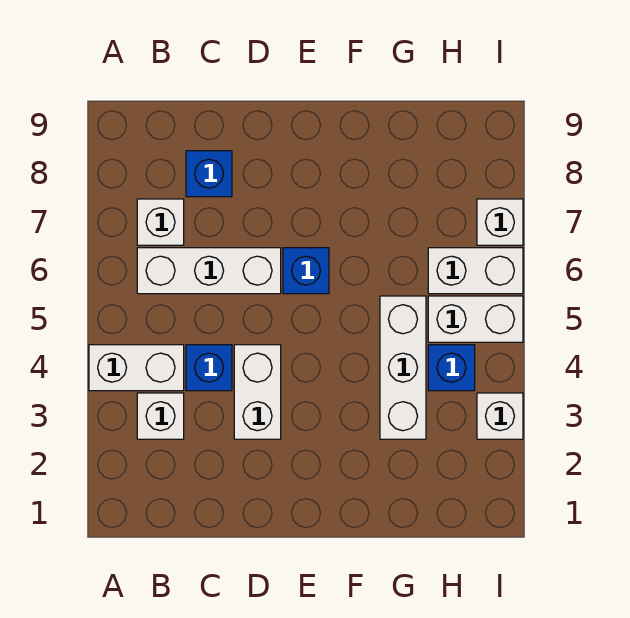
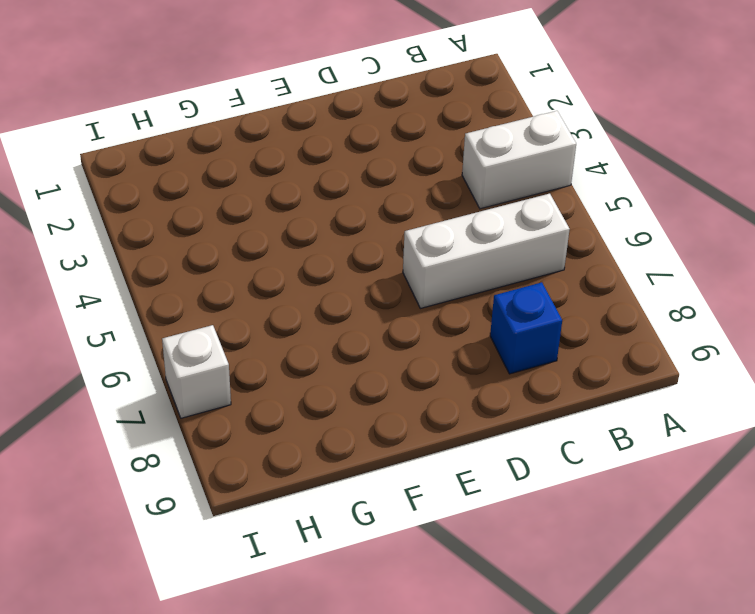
none -> white 1x1 brick [137,393,184,439]
none -> white 1x1 brick [137,199,184,245]
none -> blue 1x1 brick [186,345,232,391]

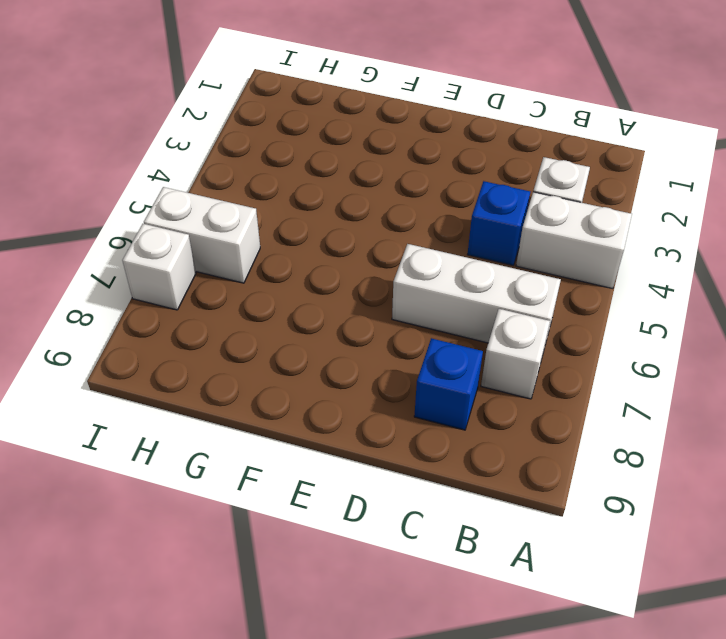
none -> white 1x2 brick [234,345,281,439]
none -> blue 1x1 brick [283,248,329,294]
none -> white 1x3 brick [380,296,426,439]

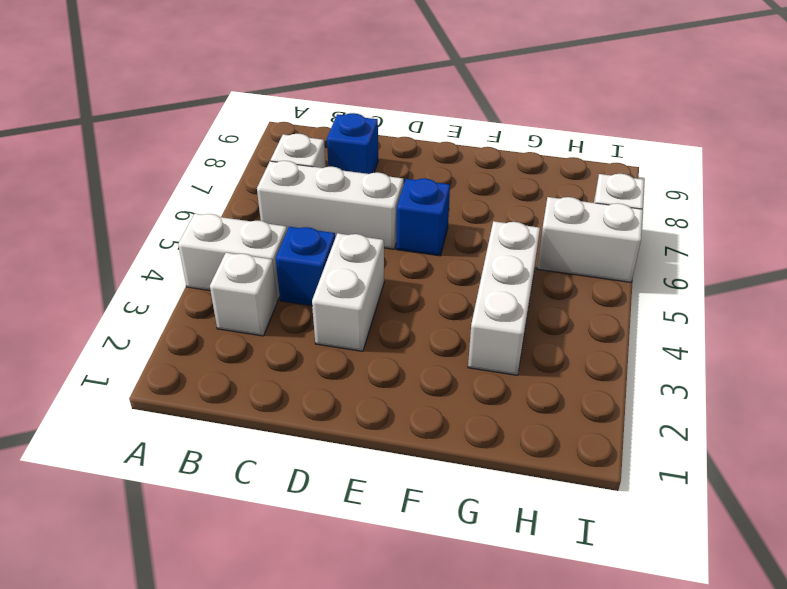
none -> blue 1x1 brick [428,345,475,391]
none -> white 1x2 brick [428,296,523,342]
none -> white 1x1 brick [477,393,523,439]

